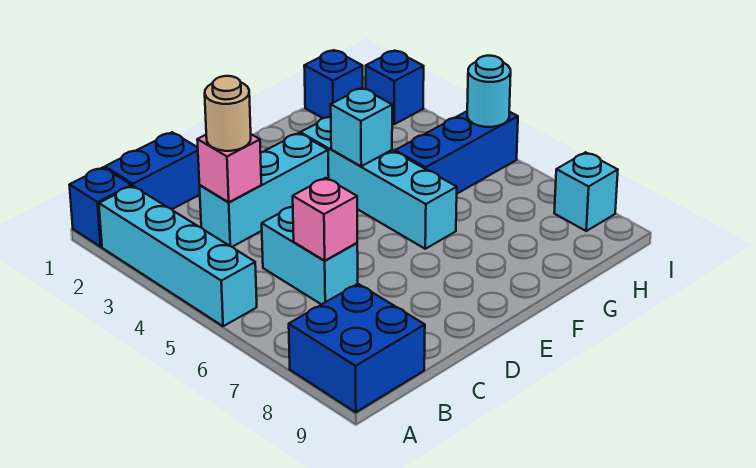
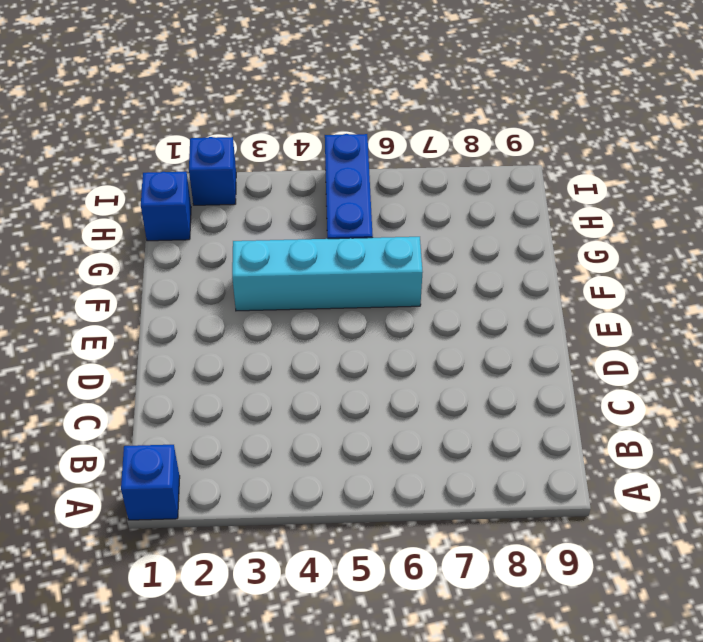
none -> cyan 1x4 brick [99,186,257,326]
none -> blue 2x2 brick [289,284,425,412]
none -> blue 1x2 brick [105,132,200,209]

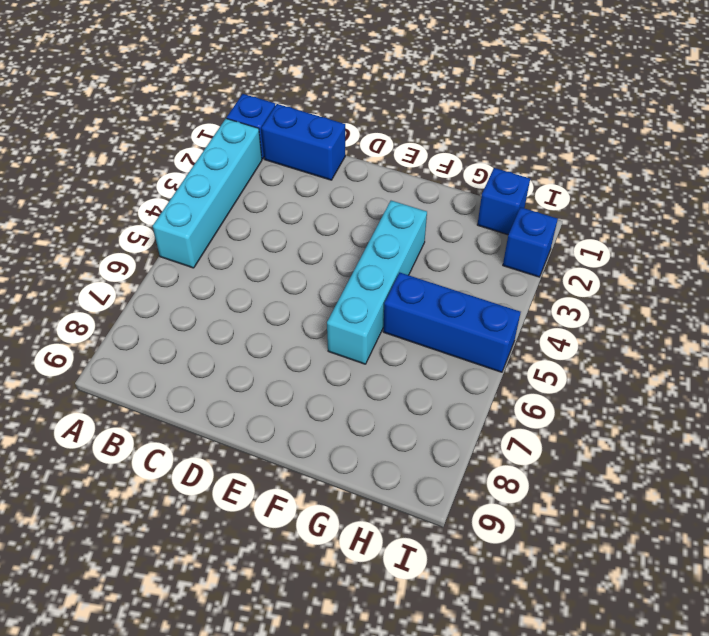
none -> blue 2x2 brick [289,284,425,412]
none -> cyan 1x3 brick [200,133,329,247]
none -> cyan 1x2 brick [262,206,358,305]

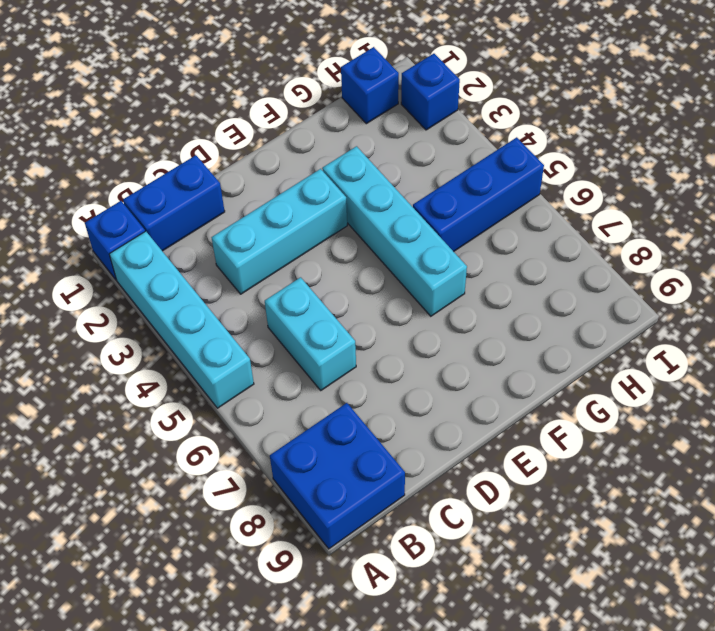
none -> cyan 1x1 brick [554,152,618,231]
none -> pink 1x1 brick [197,134,261,202]
none -> pink 1x1 brick [293,178,357,261]

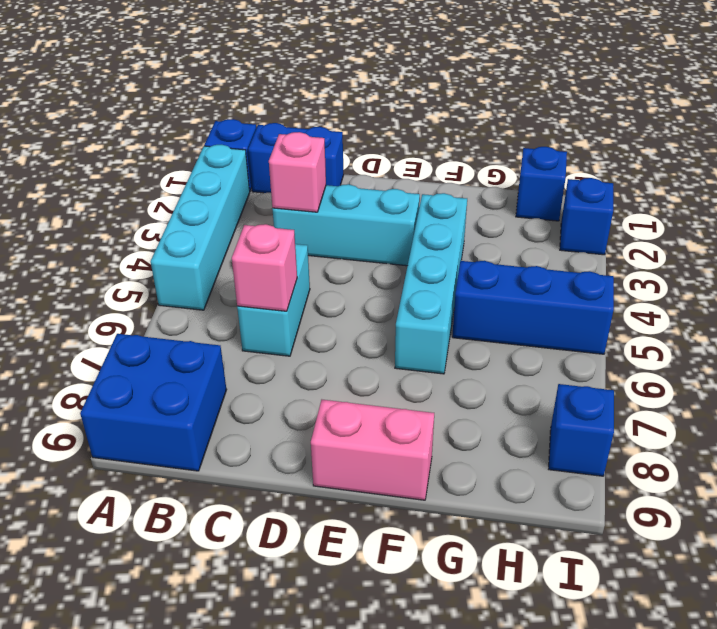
pink 1x2 brick [311,400,434,500] -> none
blue 1x1 brick [549,384,614,476] -> cyan 1x1 brick [554,152,618,231]
none -> cyan 1x1 brick [331,88,392,166]
none -> cyan 1x1 round brick [467,56,511,127]
none -> tan 1x1 round brick [205,76,251,151]

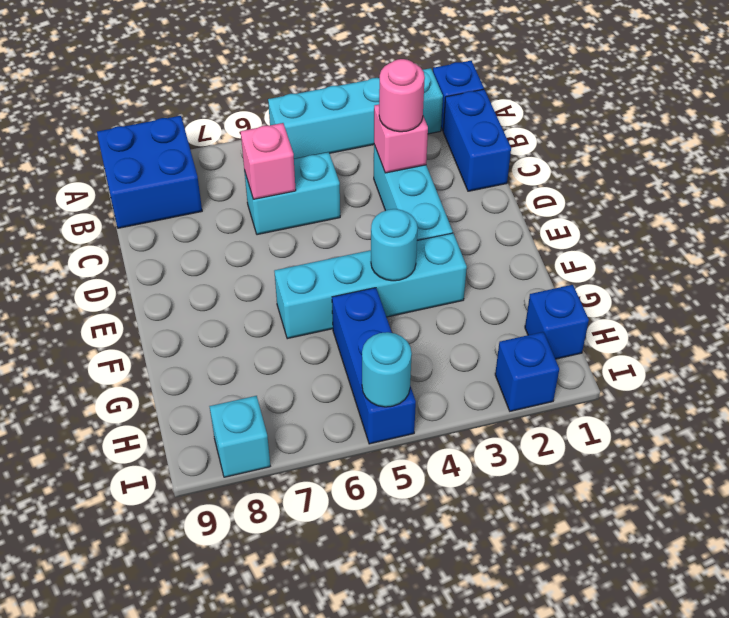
pink 1x1 round brick [379,59,425,132] -> tan 1x1 round brick [205,76,251,151]
cyan 1x1 round brick [371,209,418,281] -> cyan 1x1 brick [331,88,392,166]

